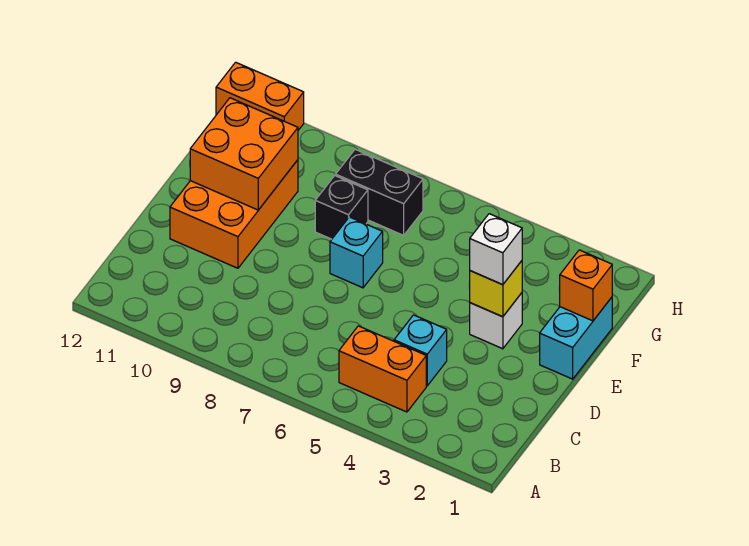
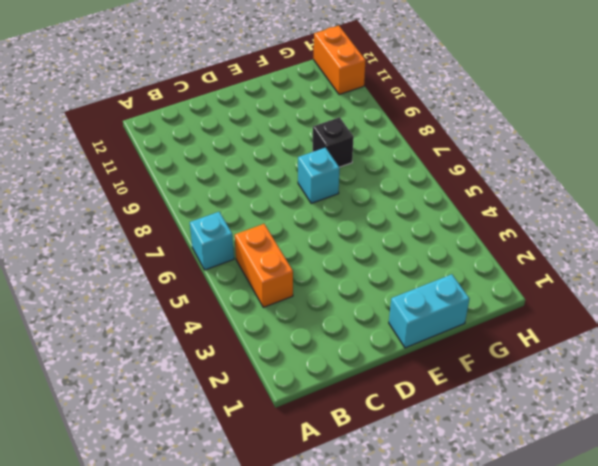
cyan 1x1 brick [190,212,234,270] -> cyan 1x1 brick moved to [394,315,447,386]
none -> orange 2x3 brick [170,160,298,268]
none -> white 1x1 brick [470,293,522,349]
none -> black 1x2 brick [336,149,423,235]

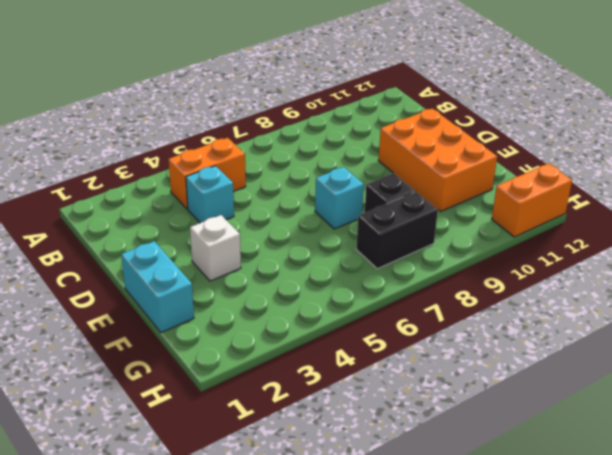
none -> yellow 1x1 brick [469,261,522,317]
none -> orange 2x2 brick [190,98,298,210]
none -> orange 1x1 brick [560,250,612,321]

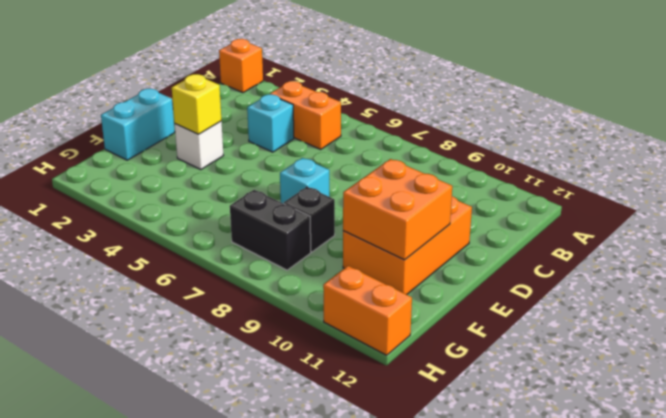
orange 1x1 brick [219,39,263,93] -> orange 1x1 brick moved to [560,250,612,321]
none -> white 1x1 brick [470,214,522,285]

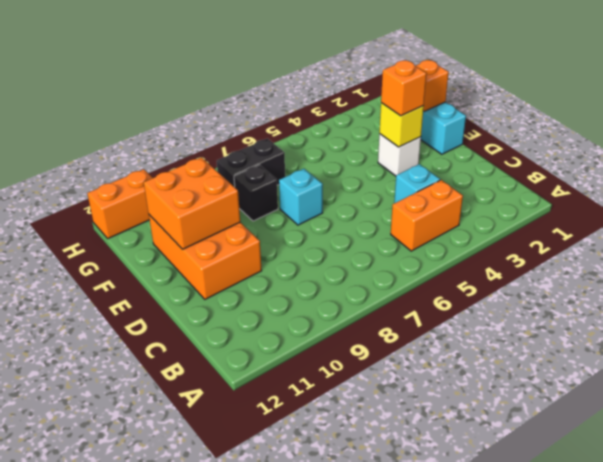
orange 1x1 brick [381,60,426,116] -> white 1x1 brick [470,214,522,285]

